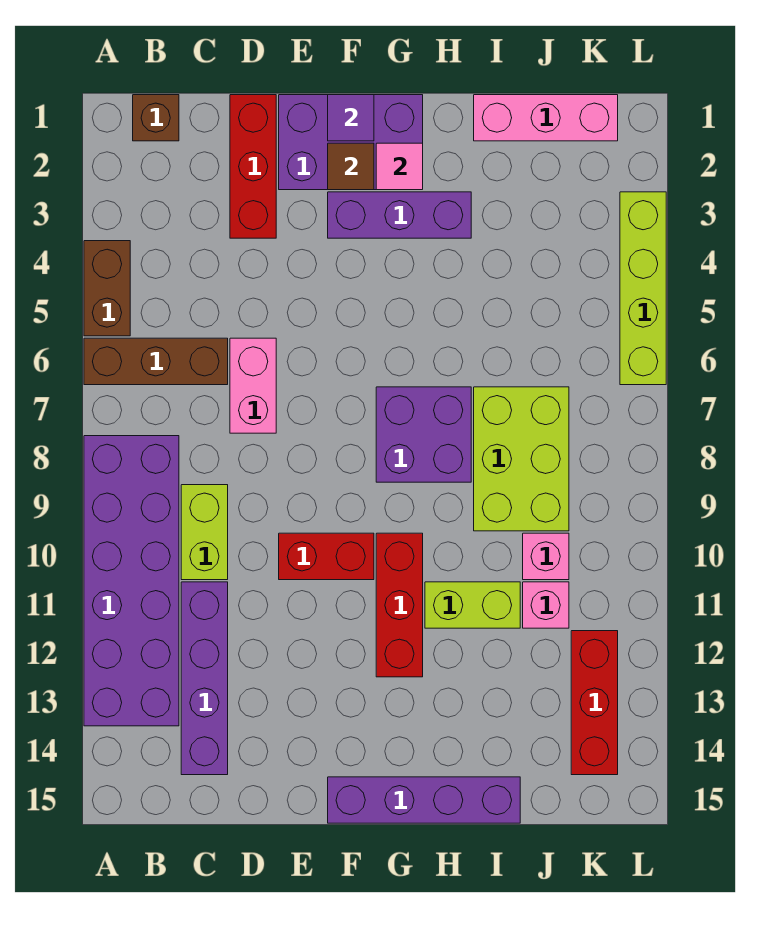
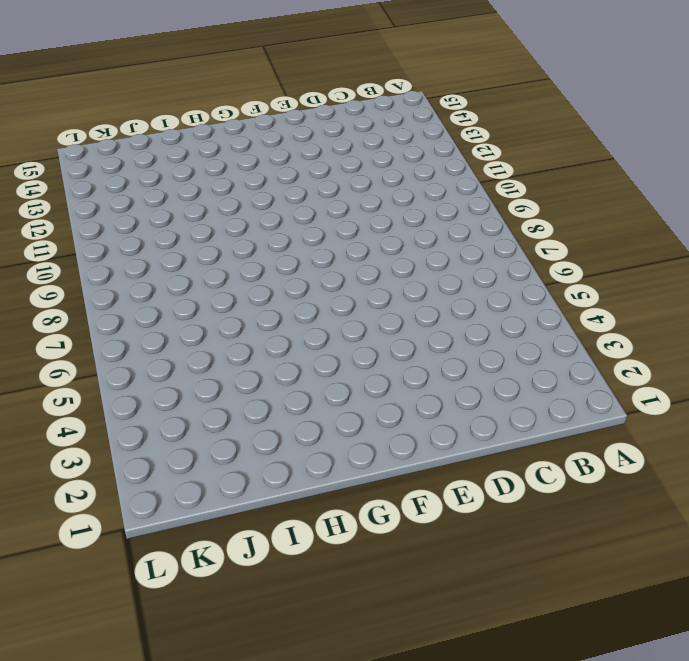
none -> brown 1x2 brick [84,241,130,336]
none -> brown 1x3 brick [84,338,228,385]
none -> purple 2x6 brick [84,436,179,726]

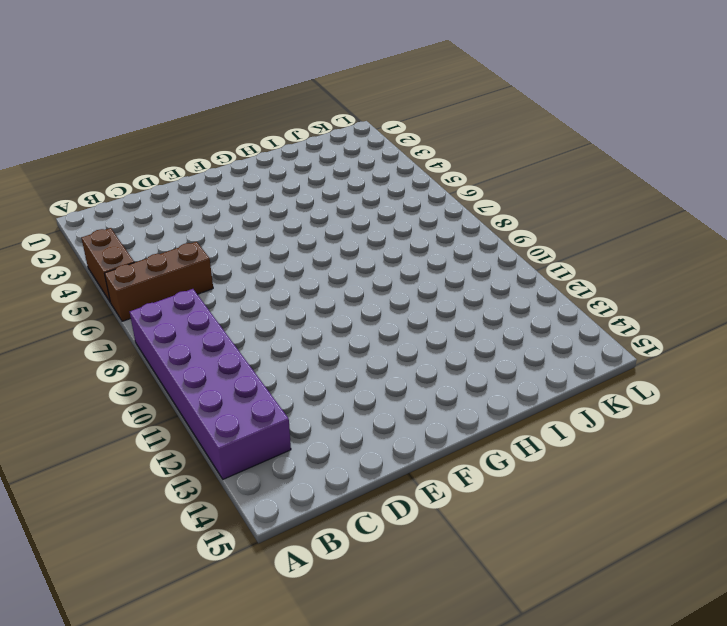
none -> brown 1x1 brick [133,95,179,141]
none -> lime 1x2 brick [181,485,228,580]
none -> purple 1x4 brick [181,582,228,775]

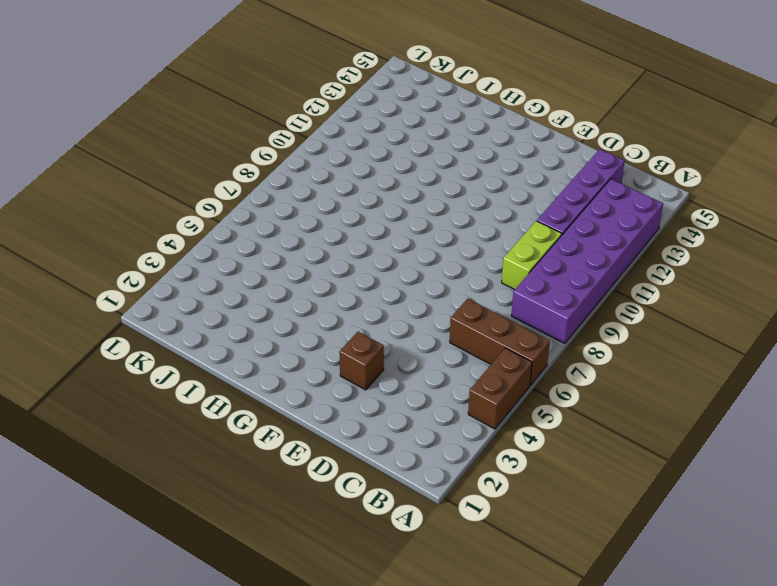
brown 1x1 brick [339,332,384,390] -> brown 1x1 brick moved to [133,95,179,141]
none -> red 1x3 brick [230,95,276,238]
none -> pink 1x2 brick [230,338,276,433]
none -> purple 2x3 brick [279,95,423,190]

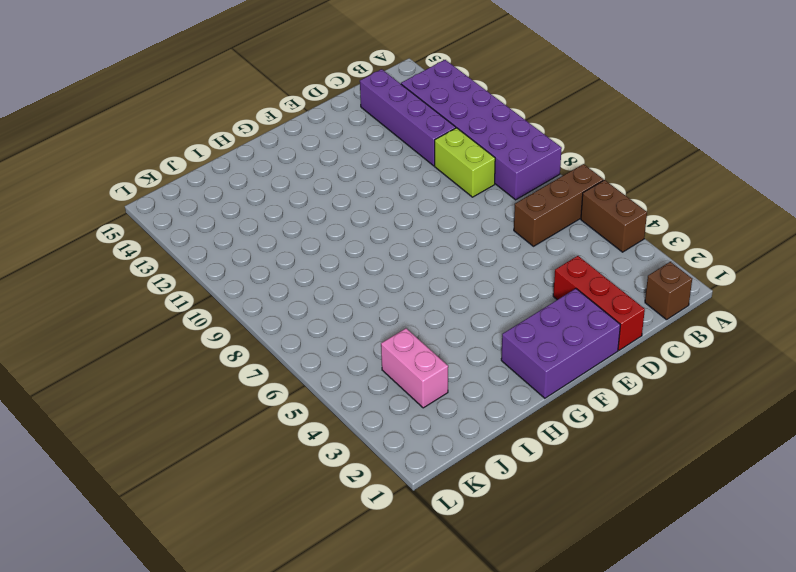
pink 1x2 brick [381,328,448,408] -> pink 1x2 brick moved to [230,338,276,433]
none -> red 1x2 brick [279,533,374,580]
none -> purple 1x3 brick [328,192,471,238]
none -> purple 1x4 brick [328,777,520,823]

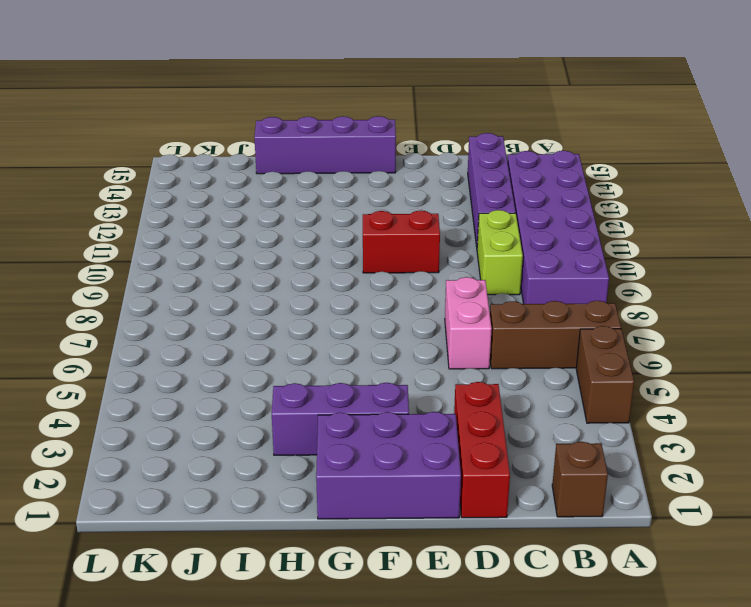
none -> purple 2x2 brick [376,387,471,482]
none -> red 1x3 brick [376,533,423,677]
none -> lime 1x2 brick [425,582,520,628]

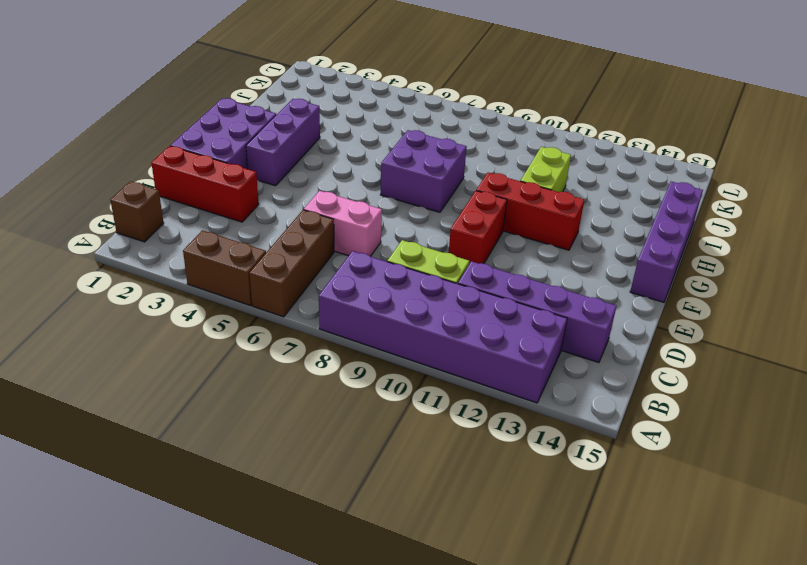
none -> pink 1x3 brick [474,95,618,141]
none -> lime 2x3 brick [474,387,569,531]
none -> pink 1x1 brick [523,533,569,580]

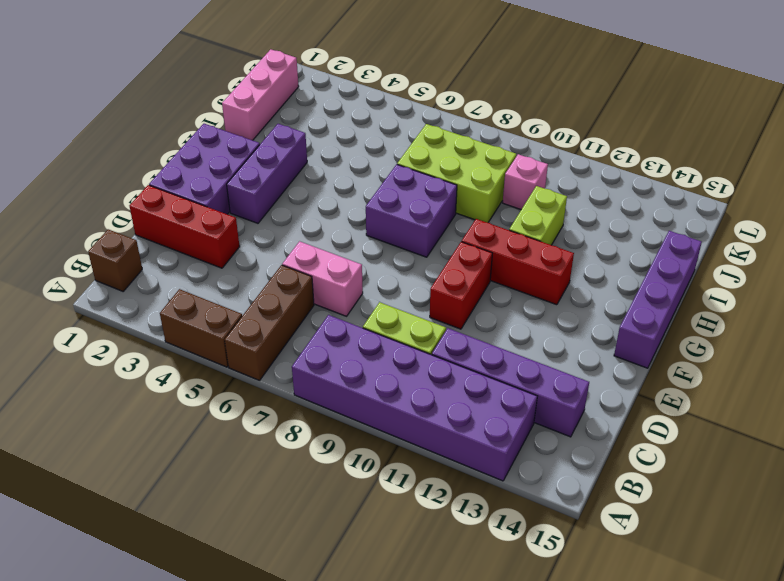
none -> pink 1x1 brick [523,582,569,628]
none -> red 1x3 brick [571,631,618,775]
none -> lime 1x4 brick [620,192,666,385]

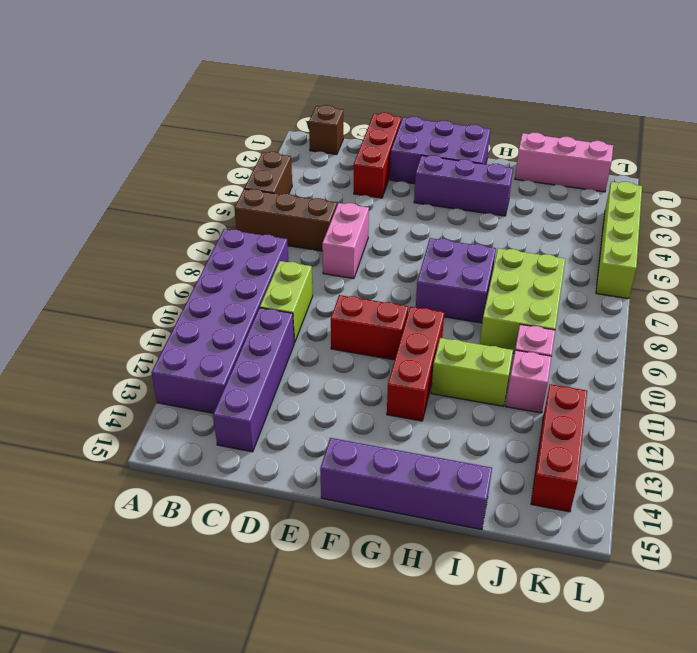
none -> purple 1x1 tile [328,95,374,141]
none -> brown 1x1 tile [328,143,374,190]
none -> pink 1x1 tile [376,143,423,190]

